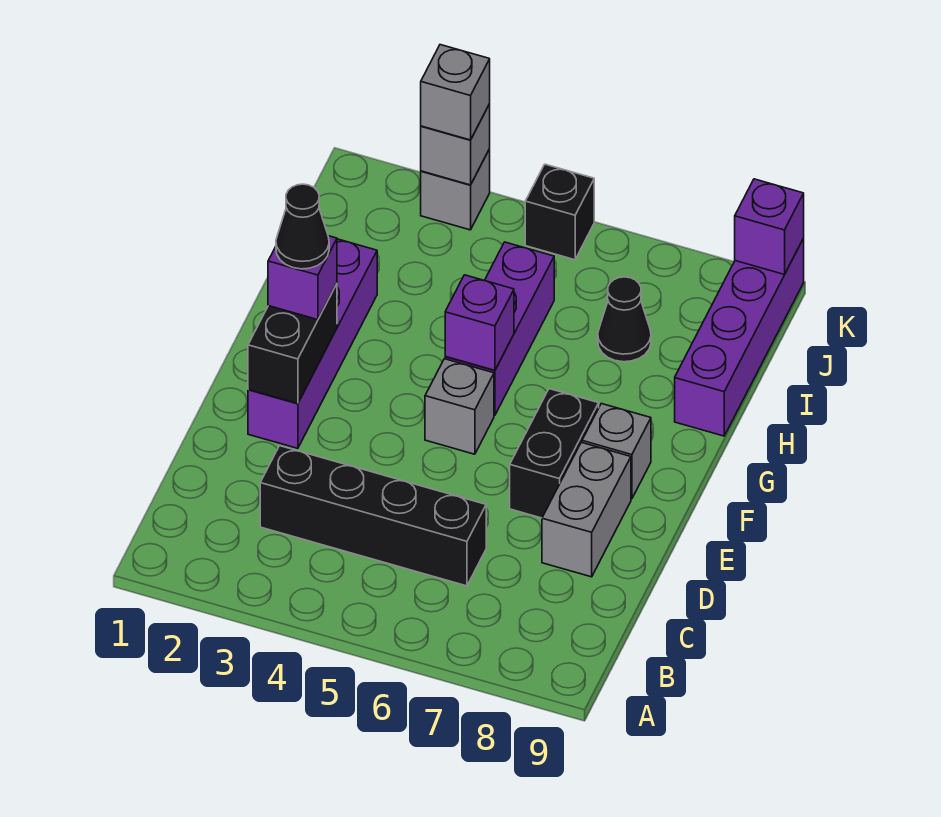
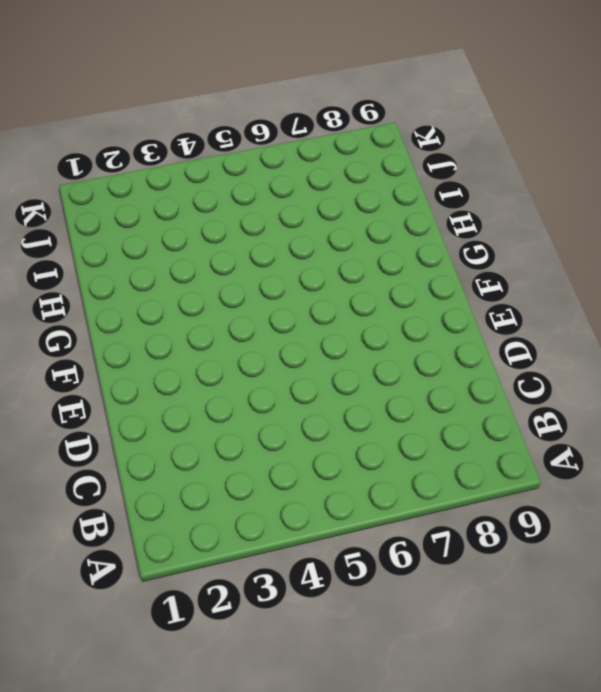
none -> black 1x4 brick [260,446,486,586]
none -> grey 1x2 brick [542,442,631,577]
none -> purple 1x4 brick [248,239,377,448]

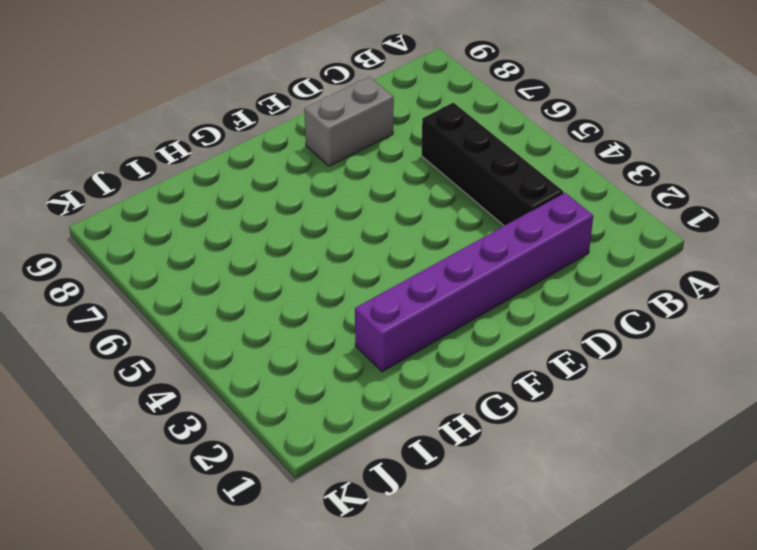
purple 1x6 brick [355,193,593,372] -> purple 1x4 brick [248,239,377,448]
none -> black 1x2 brick [510,389,599,518]
none -> grey 1x1 brick [425,359,494,454]
none -> grey 1x1 brick [582,404,651,499]

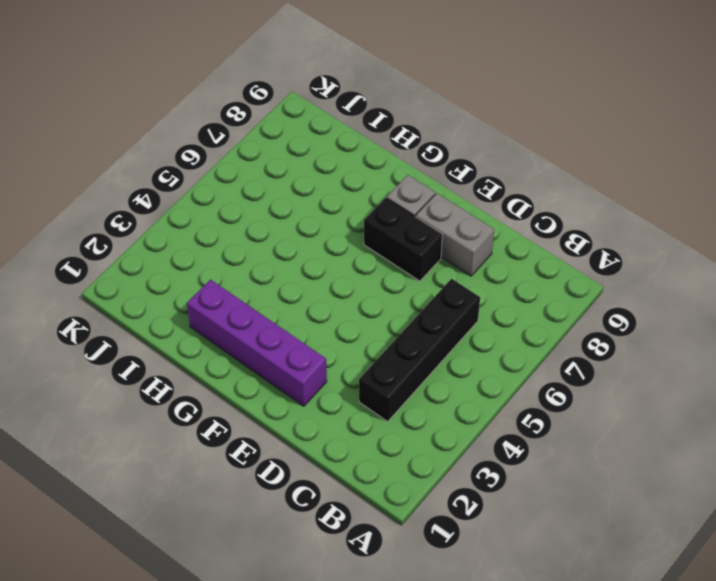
none -> grey 1x1 brick [425,359,494,454]
none -> purple 1x3 brick [445,242,554,415]
none -> purple 1x4 brick [675,239,804,436]

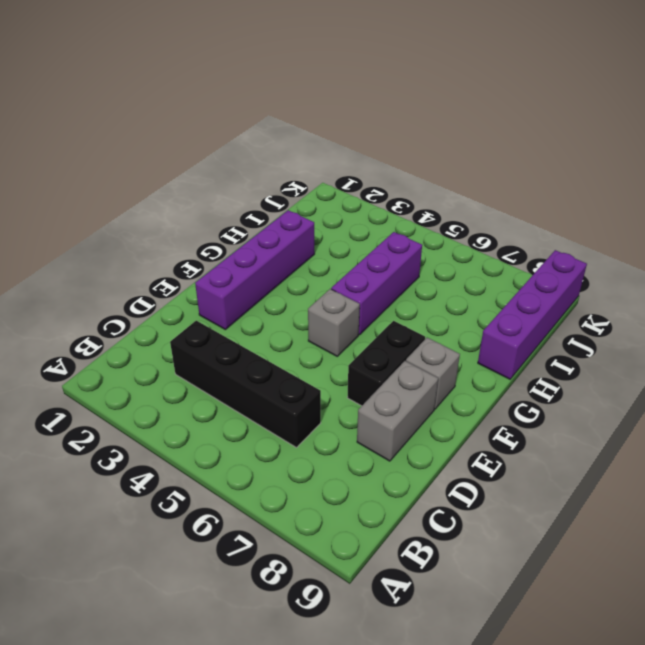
none -> black 1x1 cone [598,277,651,362]
none -> grey 1x1 brick [421,149,490,230]
none -> black 1x1 brick [525,164,594,260]

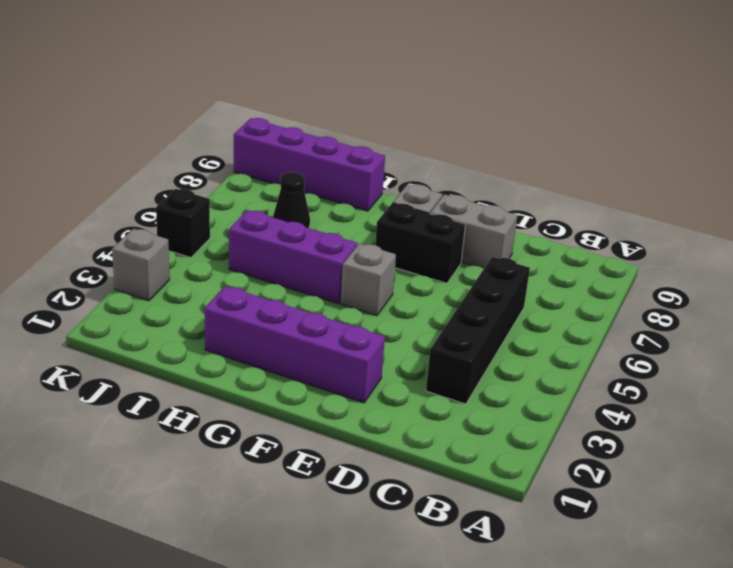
none -> black 1x2 brick [248,284,337,404]
none -> purple 1x1 brick [445,275,514,370]
none -> grey 1x1 brick [421,104,490,185]

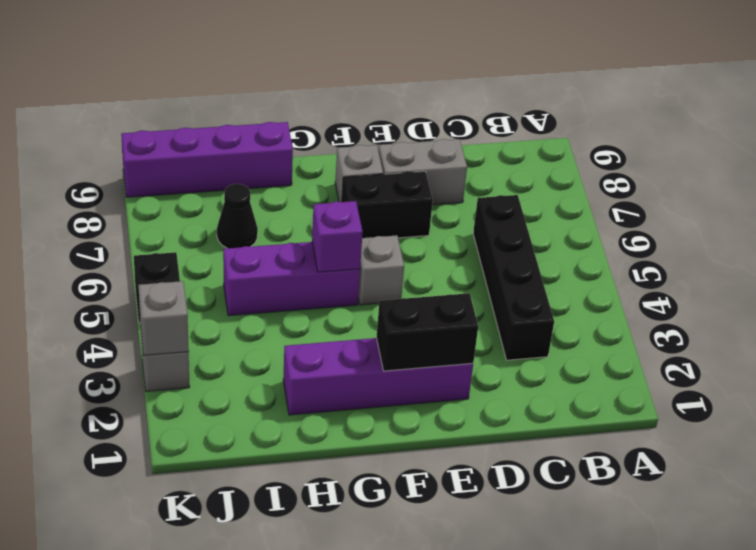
none -> purple 1x1 brick [735,179,804,275]
none -> purple 1x1 brick [268,236,337,320]
none -> grey 1x1 brick [421,45,490,140]

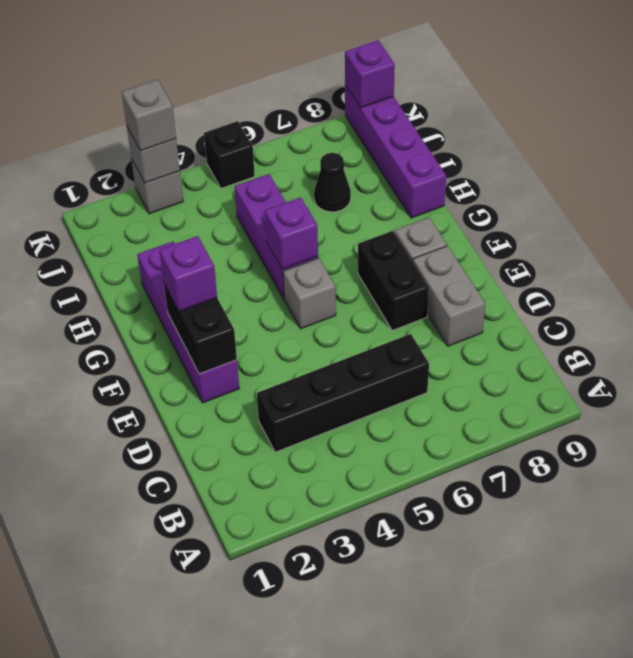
none -> black 1x1 cone [276,184,329,269]

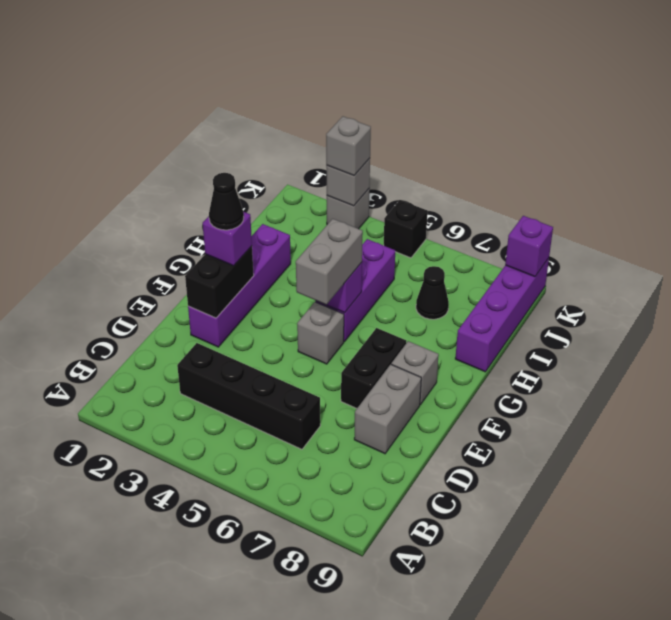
grey 1x2 brick [296,219,363,305] -> none

